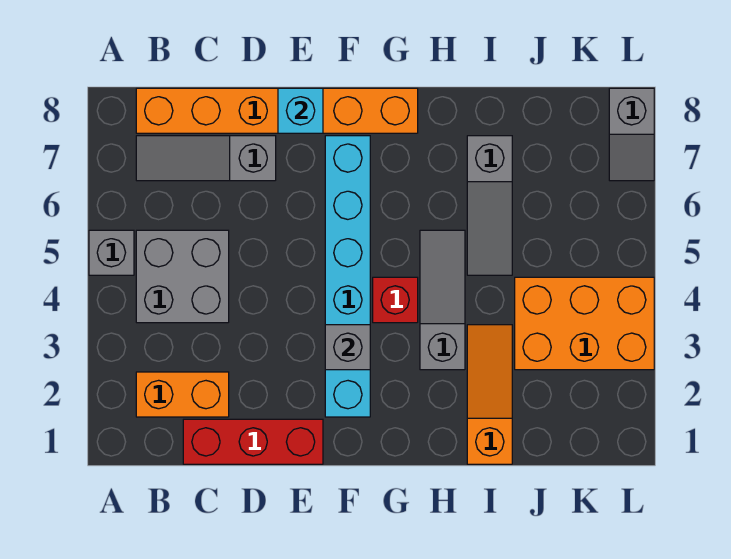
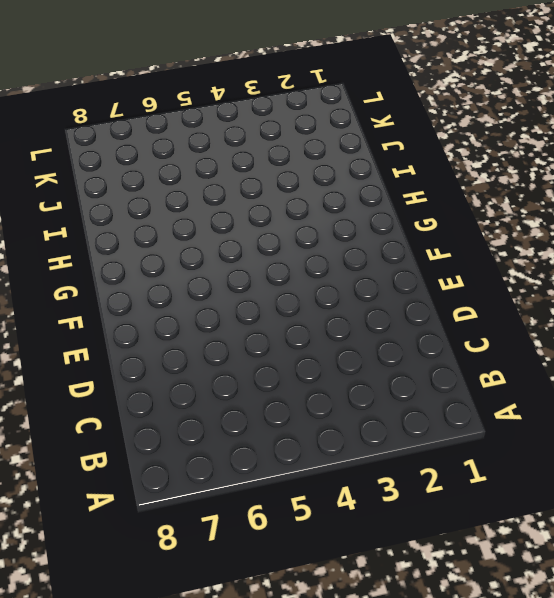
none -> grey 1x1 brick [89,230,134,275]
none -> orange 1x2 brick [136,372,229,417]
none -> grey 2x2 brick [136,230,229,323]

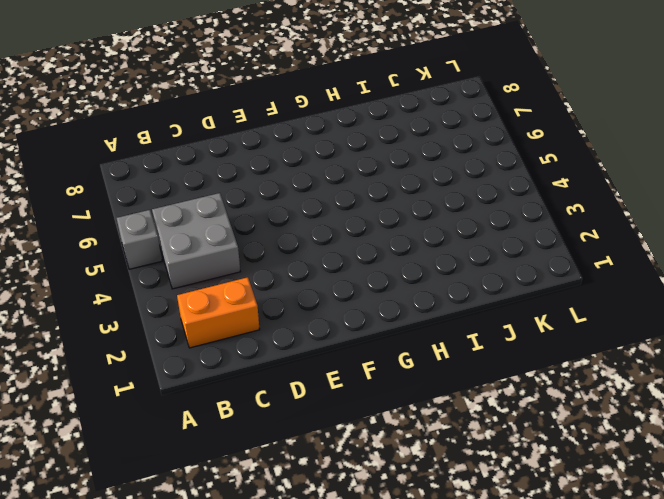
none -> grey 1x3 slope [136,136,276,181]
none -> orange 1x6 brick [136,88,418,133]
none -> red 1x3 brick [183,419,323,464]

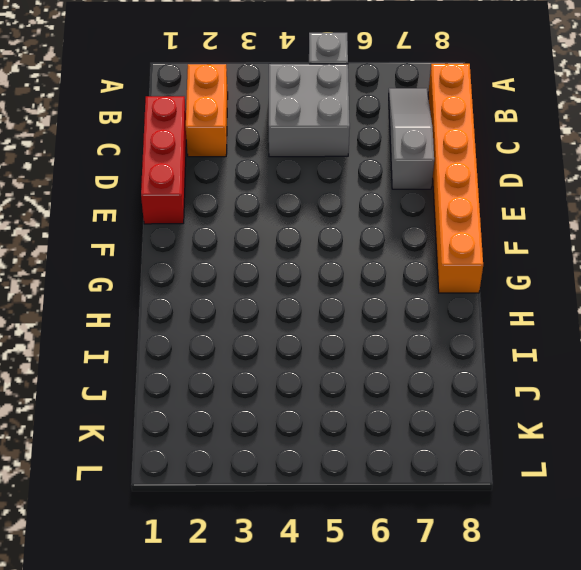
none -> cyan 1x6 brick [325,136,370,417]
none -> red 1x1 brick [373,277,418,323]
none -> grey 1x3 slope [420,230,465,370]

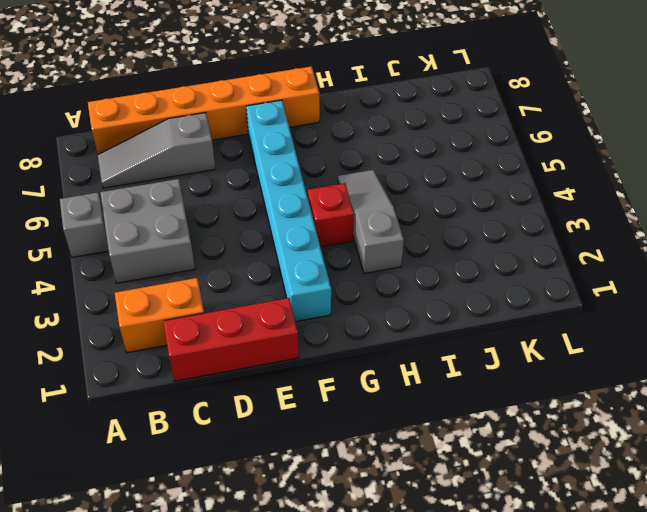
none -> orange 1x3 slope [467,325,512,464]
none -> grey 1x3 slope [467,136,512,275]
none -> orange 2x3 brick [515,277,654,370]

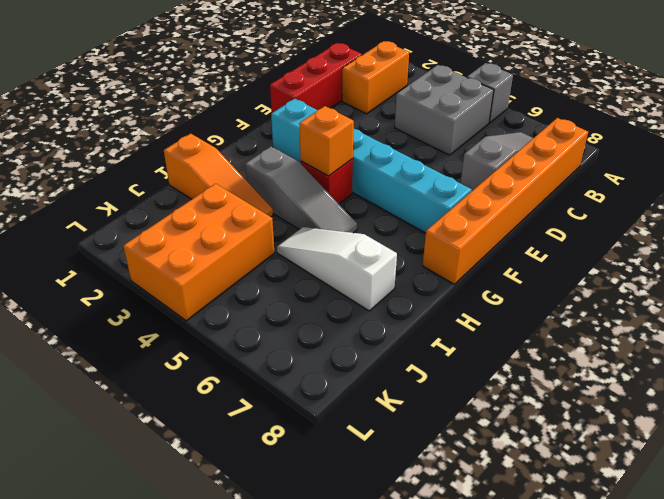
orange 1x1 brick [299,106,354,176] -> none
white 1x3 slope [277,227,397,311] -> grey 1x3 slope [467,136,512,275]
none -> grey 1x2 slope [609,88,654,181]
none -> cyan 1x1 brick [278,88,323,133]
none -> grey 1x1 brick [325,325,370,370]

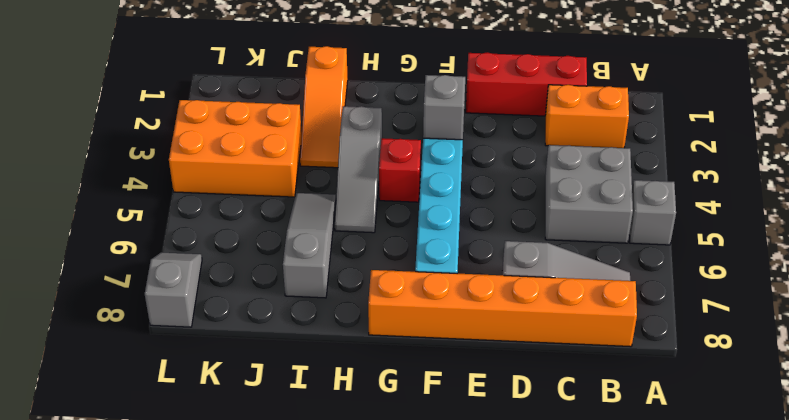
none -> cyan 1x1 brick [278,88,323,133]

